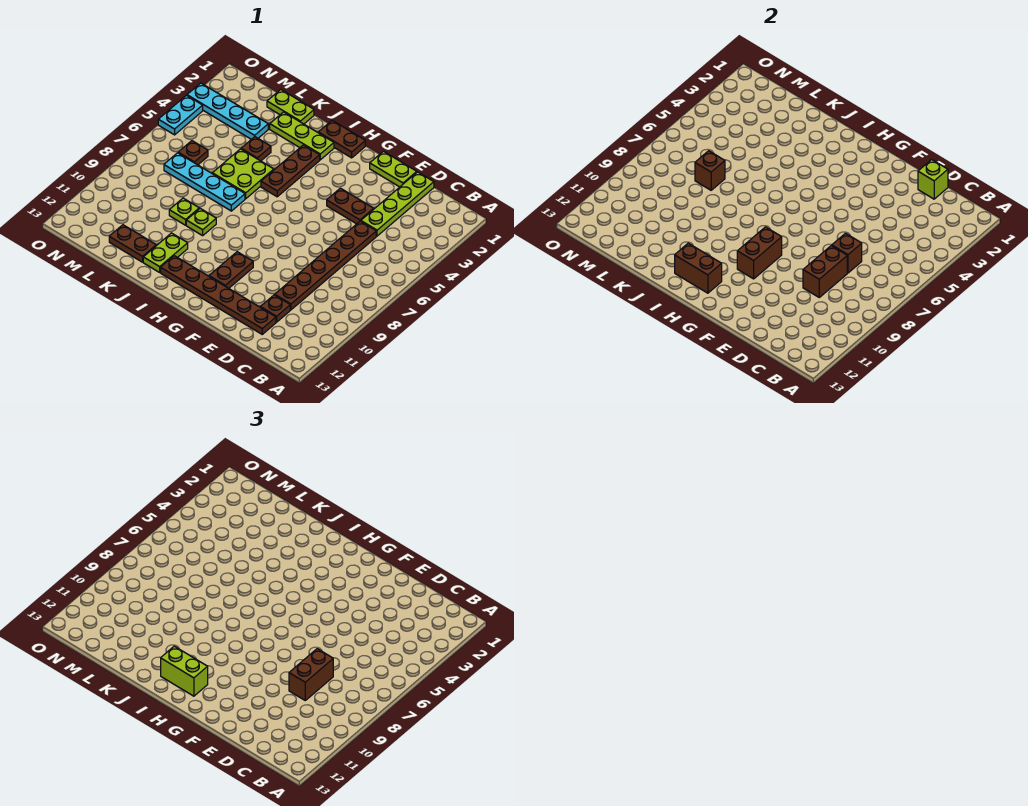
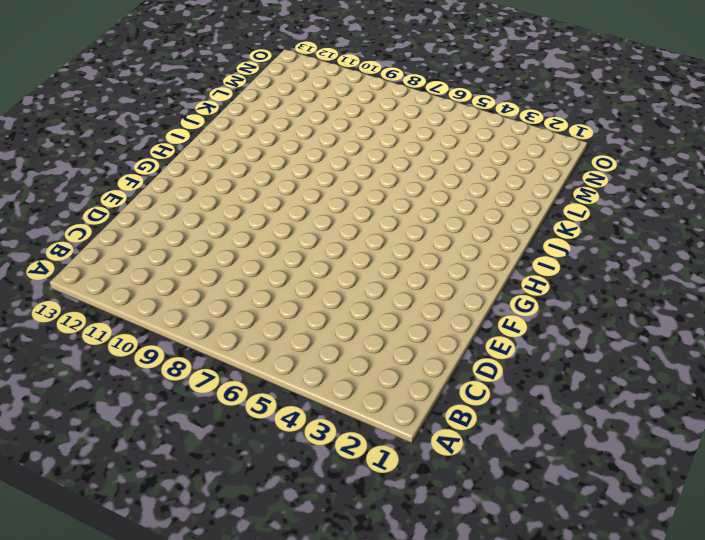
none -> lime 1x4 plate [361,172,434,236]
none -> brown 1x6 plate [275,221,376,310]
none -> brown 1x1 plate [260,295,290,322]

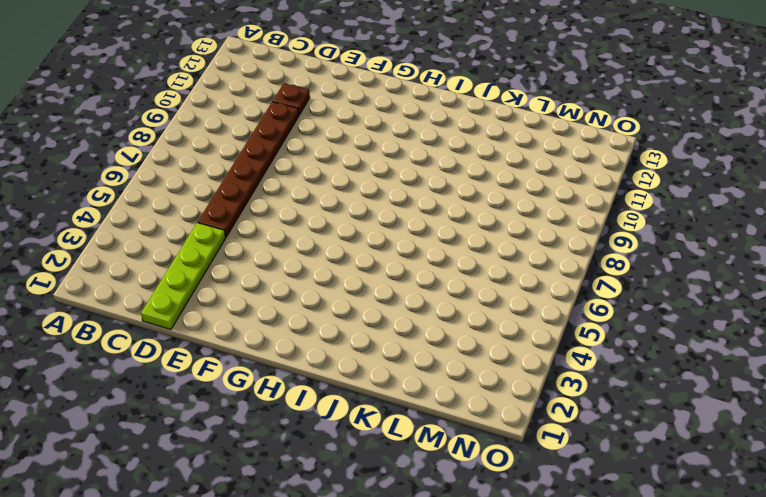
none -> brown 1x6 plate [161,256,276,334]
none -> lime 1x2 plate [370,151,417,187]
none -> brown 1x2 plate [327,188,374,224]

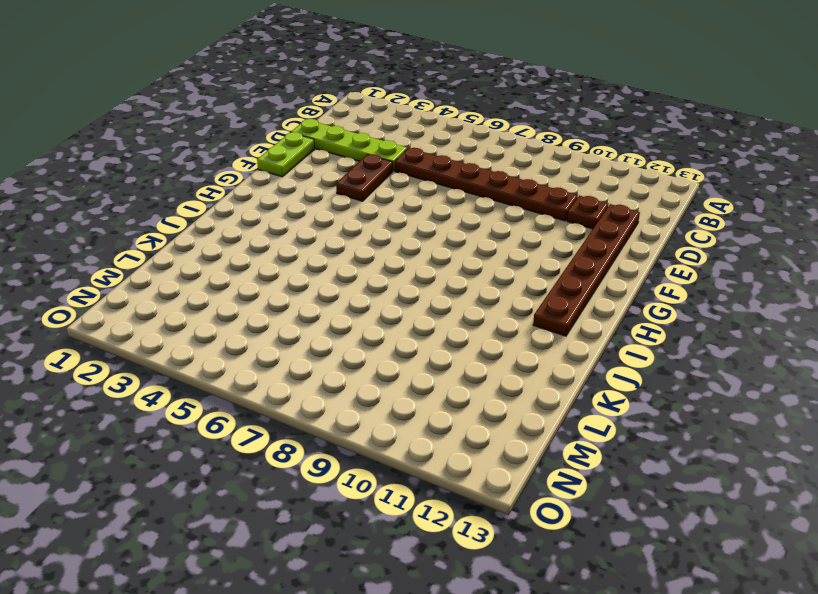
none -> brown 1x2 plate [209,252,253,288]
none -> brown 1x2 plate [318,121,365,158]
none -> lime 1x3 plate [270,112,334,160]

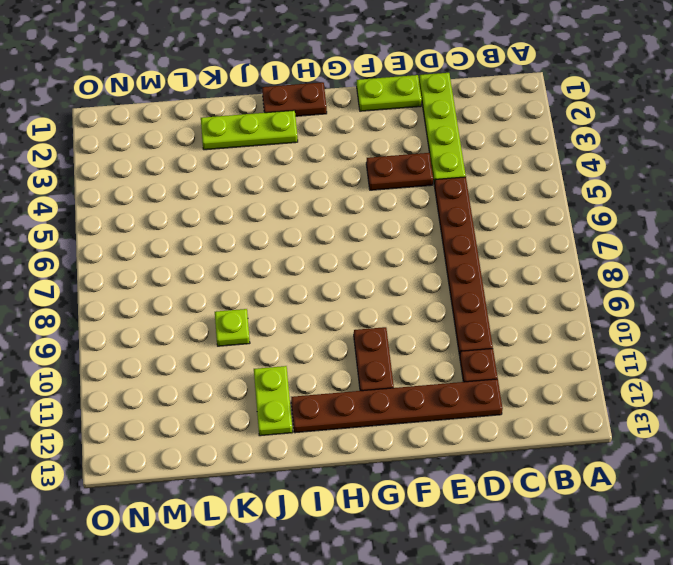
none -> brown 1x3 plate [261,145,320,197]
none -> lime 2x2 plate [212,149,274,199]
none -> cyan 1x4 plate [164,153,245,211]

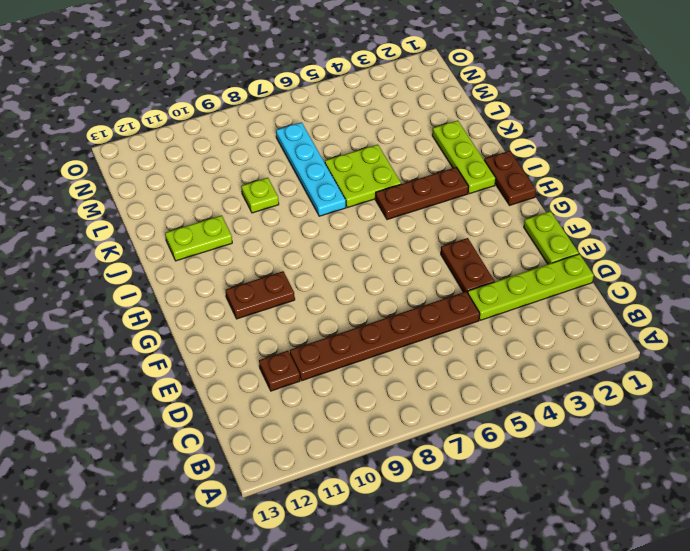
none -> brown 1x6 plate [161,256,276,334]
none -> lime 1x1 plate [186,209,216,236]
none -> lime 1x2 plate [267,90,314,124]

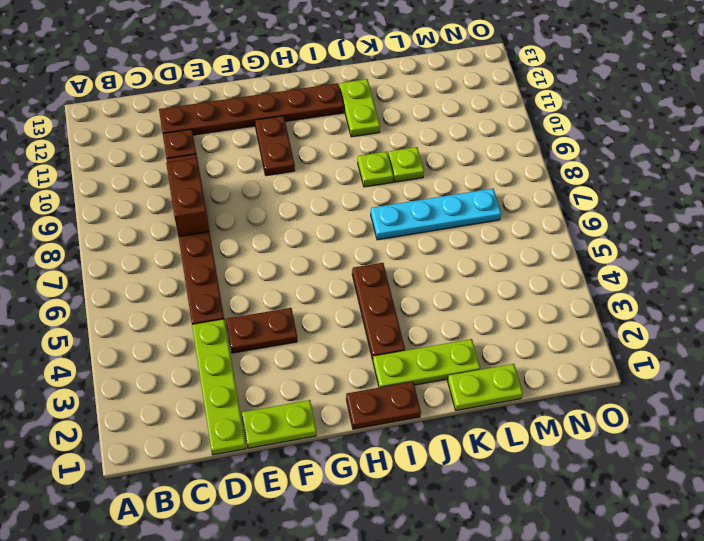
none -> lime 2x2 plate [212,149,274,199]
none -> brown 1x1 plate [241,137,271,161]
none -> brown 1x2 plate [109,225,156,262]

